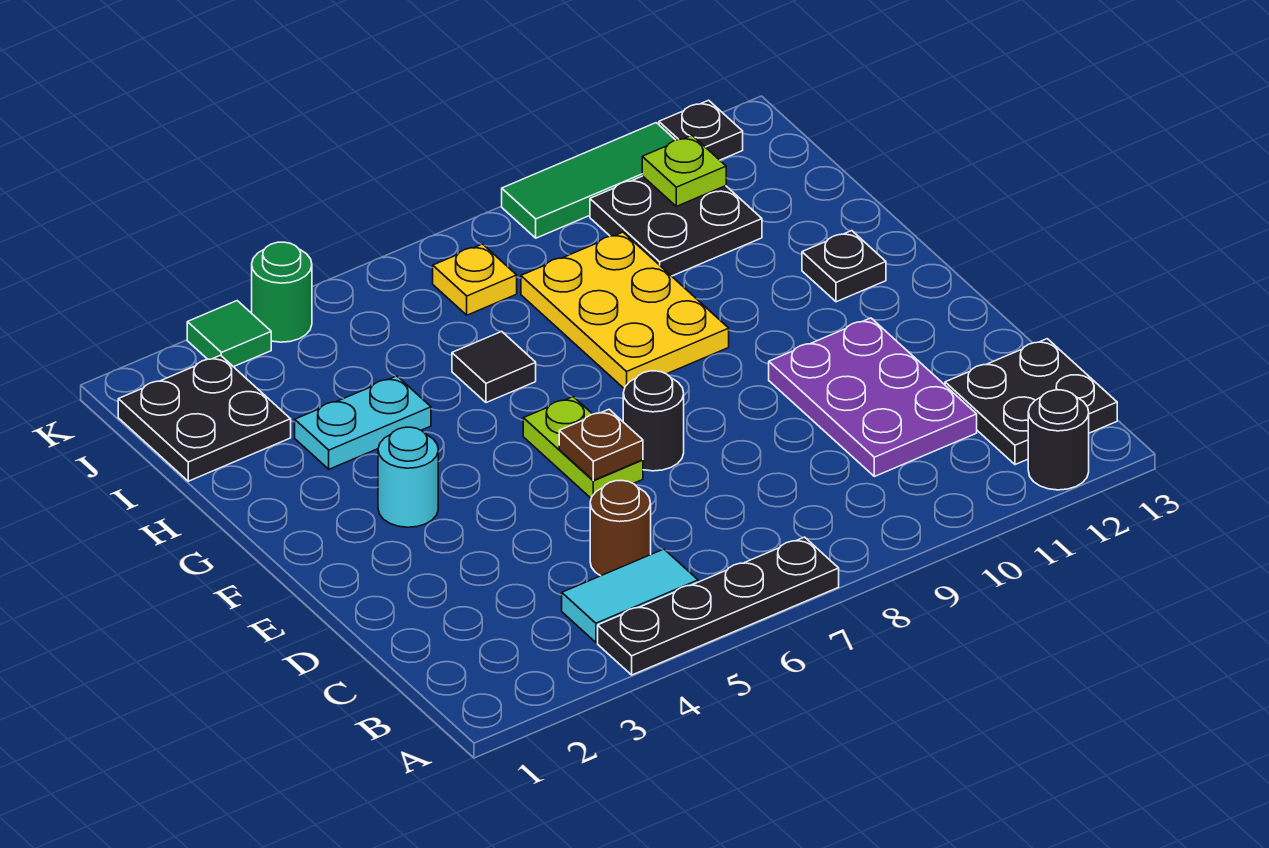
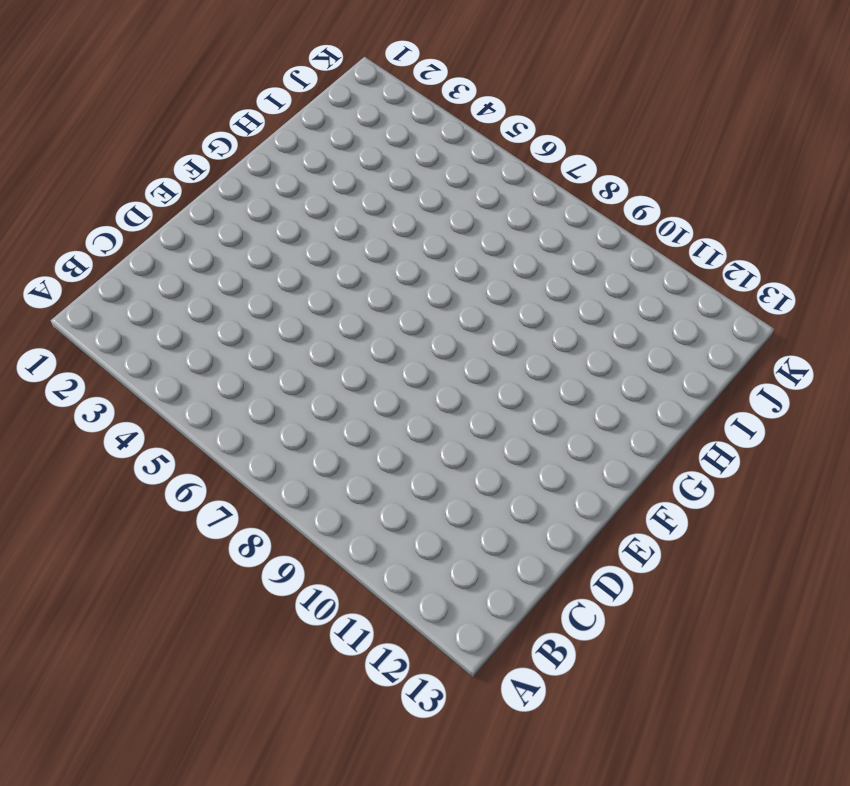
none -> black 1x4 plate [598,537,839,675]
none -> black 1x1 round brick [1028,390,1089,490]
none -> cyan 1x2 tile [562,549,698,642]

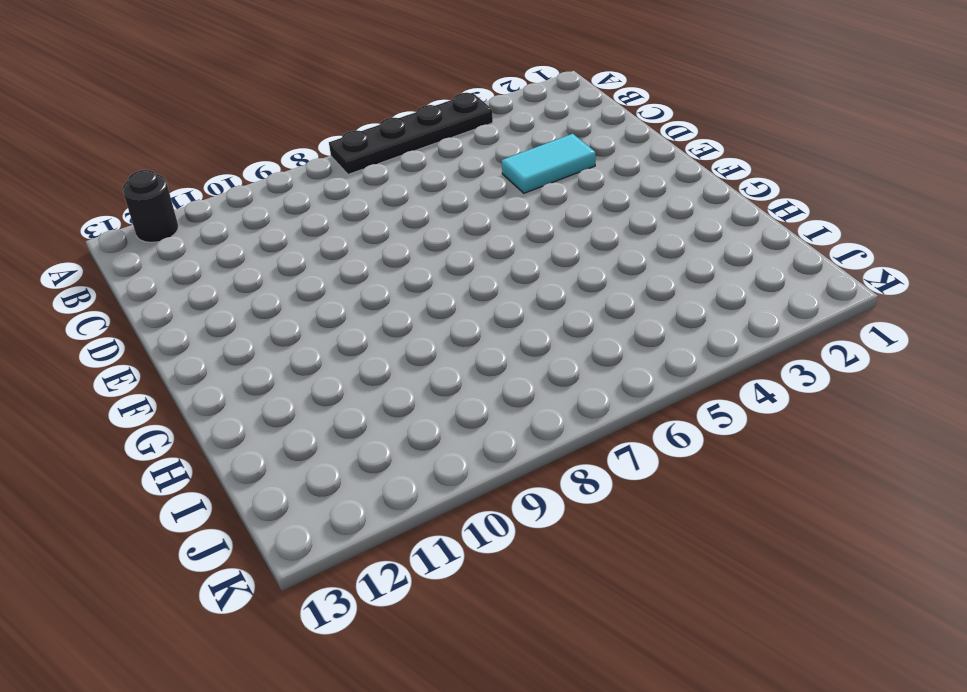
cyan 1x2 tile [502,134,596,193] -> cyan 1x2 tile moved to [562,549,698,642]
none -> black 2x2 plate [945,339,1117,465]
none -> brown 1x1 round brick [590,481,651,576]
none -> purple 2x3 plate [769,318,977,476]

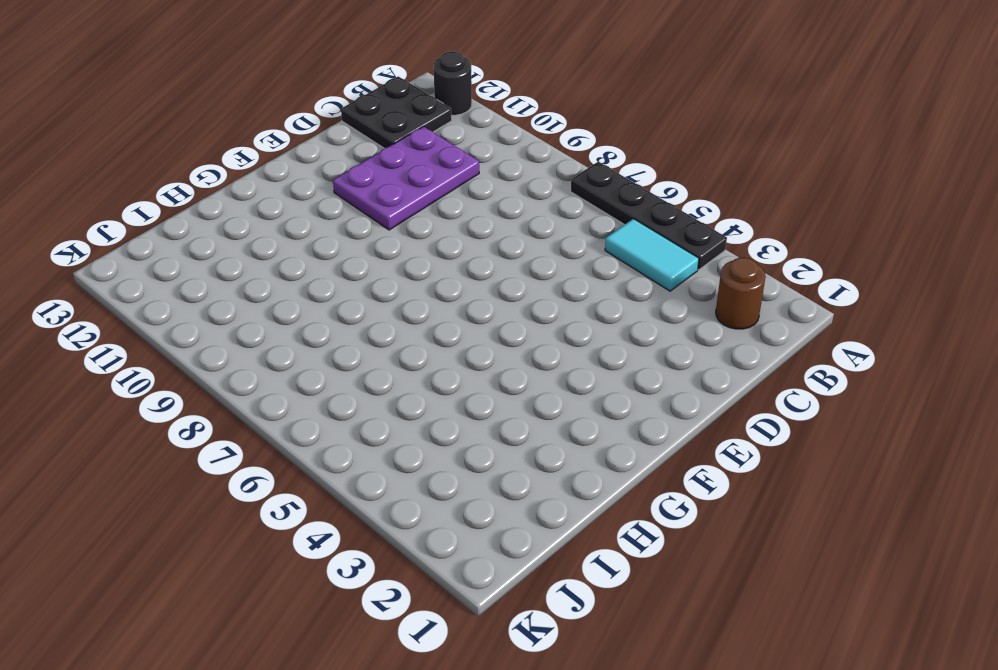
brown 1x1 round brick [716,257,766,329] -> brown 1x1 round brick moved to [590,481,651,576]
none -> lime 1x2 plate [523,397,643,498]
none -> black 1x1 round brick [623,371,684,471]
none -> cyan 1x1 round brick [378,427,438,527]

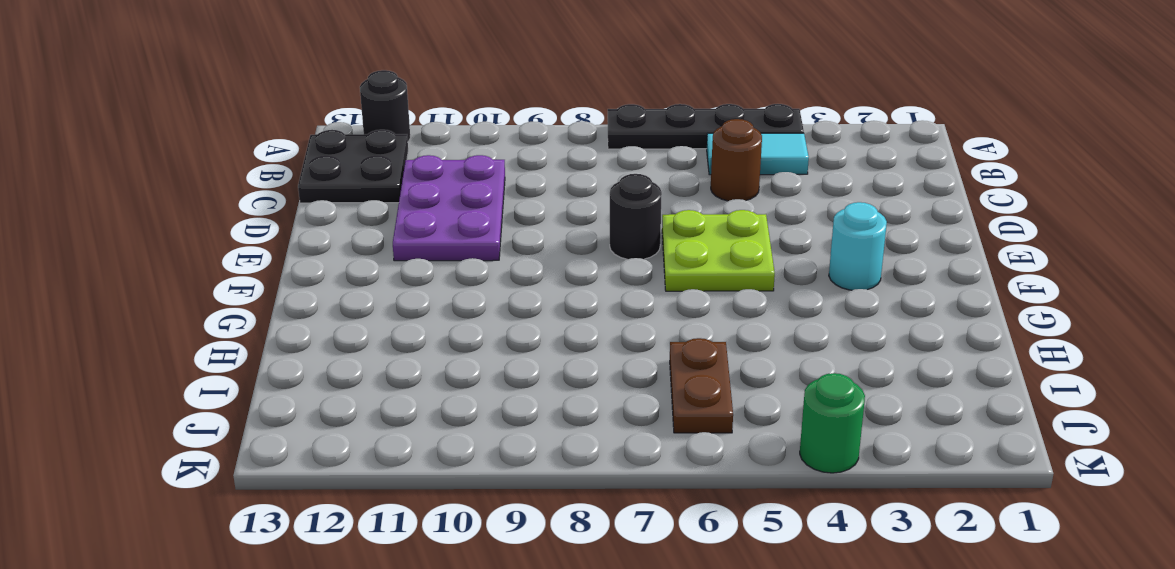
lime 2x2 plate [662,210,775,291] -> lime 1x2 plate [523,397,643,498]
brown 1x2 plate [670,338,733,433] -> none
none -> yellow 2x3 plate [521,232,729,389]
none -> black 1x1 plate [802,231,886,302]
none -> cyan 1x2 plate [295,376,431,469]

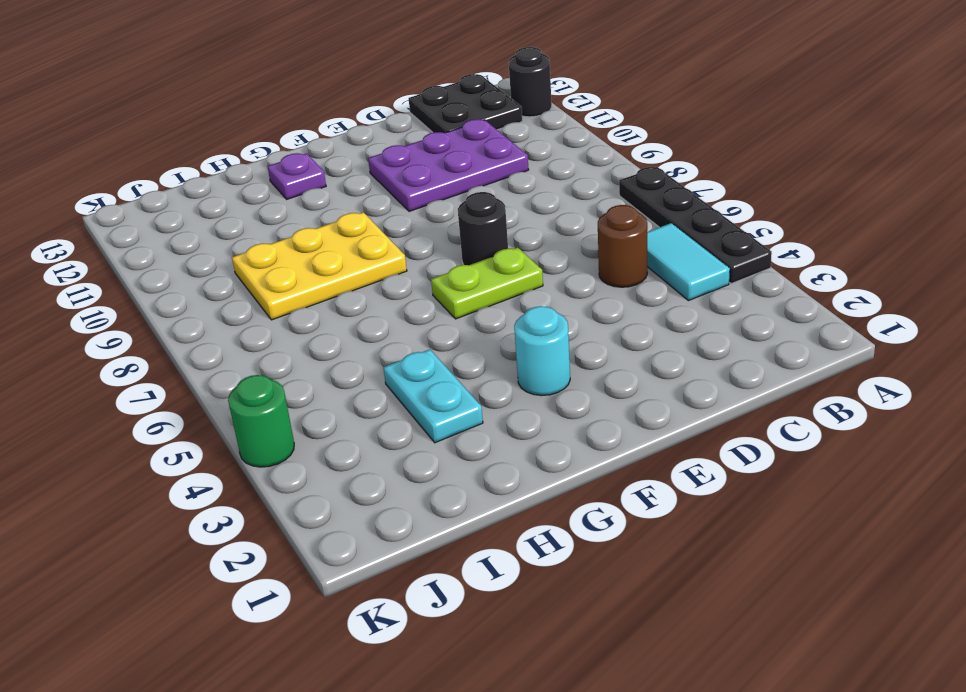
purple 1x1 plate [268,153,326,199] -> black 1x1 plate [802,231,886,302]
none -> black 1x1 tile [452,331,536,403]
none -> black 2x2 plate [118,355,291,481]
none -> black 2x2 plate [590,176,762,276]

